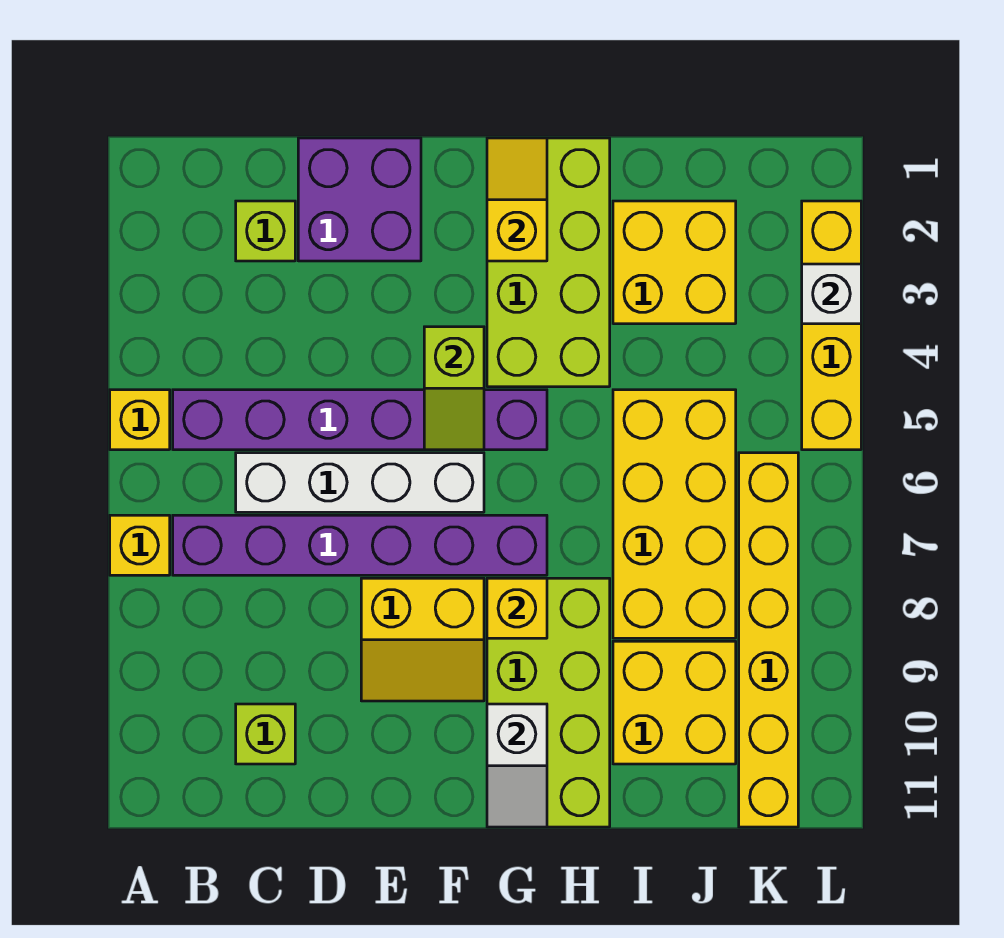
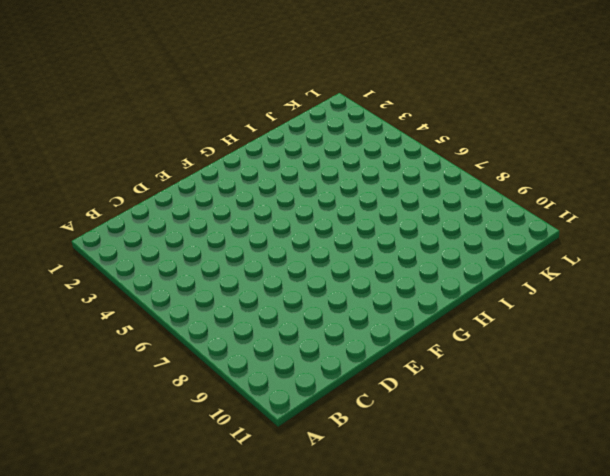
none -> yellow 1x1 brick [110,390,170,450]
none -> yellow 1x1 brick [110,515,170,575]
none -> purple 1x6 brick [173,390,547,450]

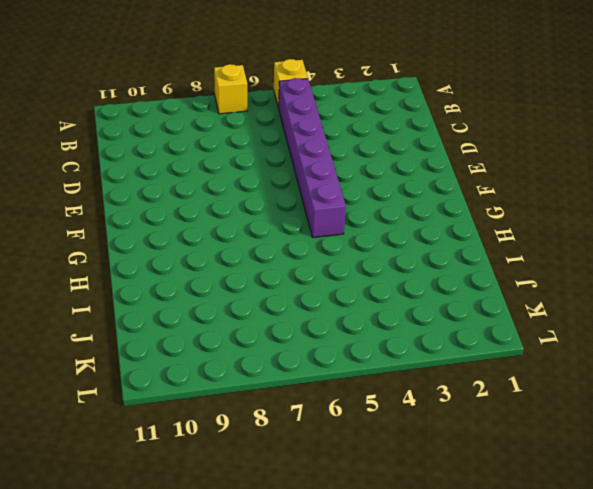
none -> purple 1x6 brick [173,515,547,575]
none -> lime 1x1 brick [236,201,295,261]
none -> white 1x4 brick [236,453,484,512]

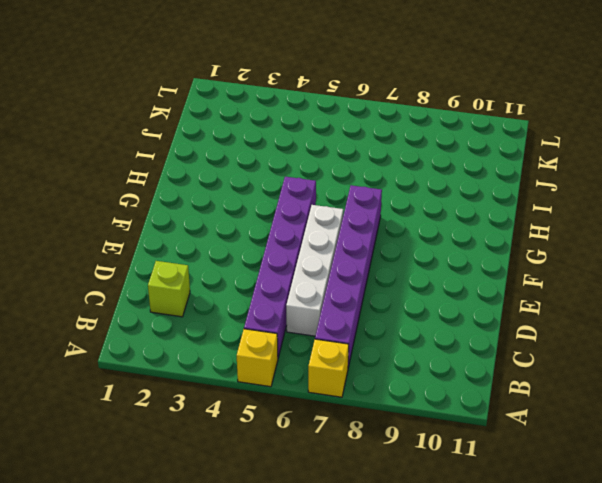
none -> lime 1x1 brick [236,704,295,764]
none -> purple 2x2 brick [298,138,421,261]
none -> yellow 2x2 slope [361,578,484,701]

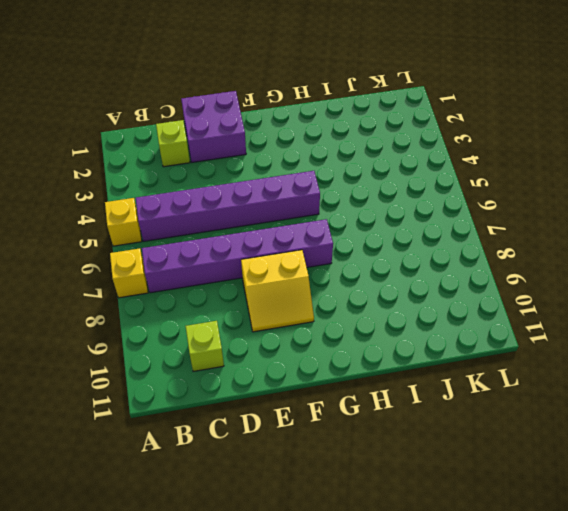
none -> white 1x4 brick [236,453,484,512]
none -> lime 2x4 brick [487,138,610,387]
none -> lime 2x4 brick [487,578,610,827]

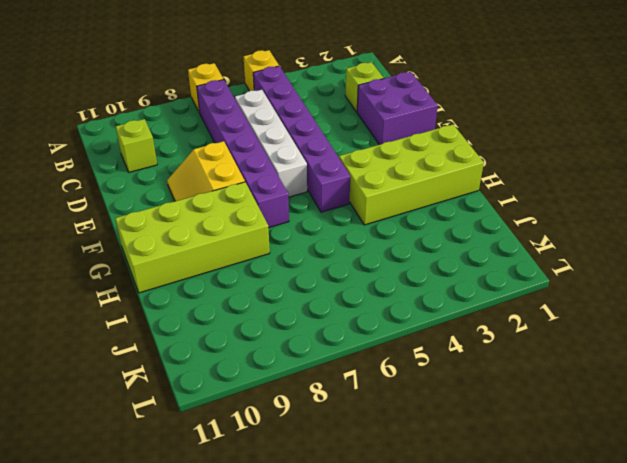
none -> yellow 2x2 brick [613,201,736,324]
none -> yellow 2x4 brick [613,390,736,638]
none -> yellow 2x2 brick [613,641,736,764]

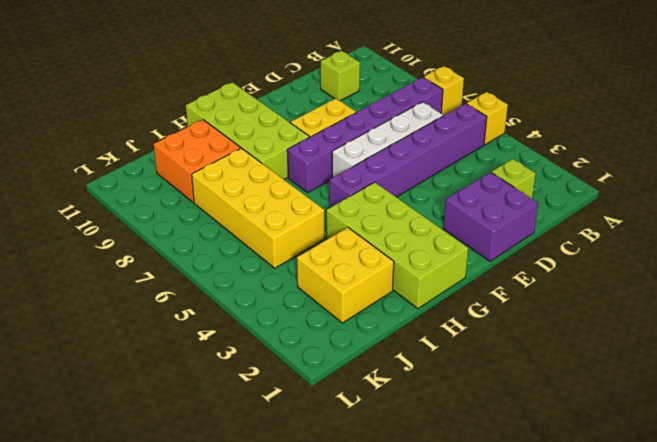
orange 2x2 brick [154,120,241,202] -> yellow 2x2 brick [613,641,736,764]
none -> yellow 1x6 brick [739,453,798,827]
none -> yellow 1x4 brick [802,201,861,450]
none -> lime 1x2 slope [424,327,484,450]

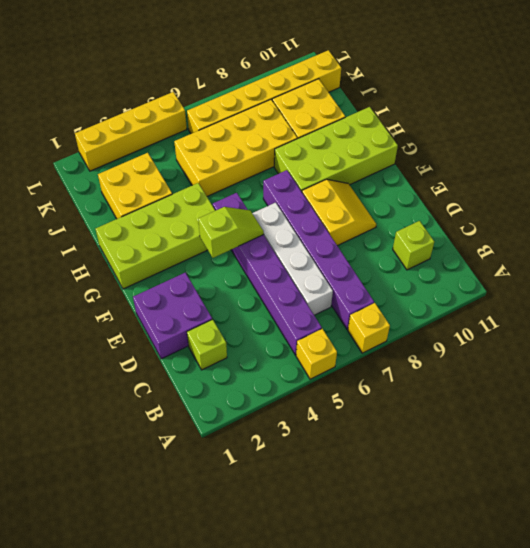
none -> yellow 1x2 slope [487,138,547,261]
none -> yellow 1x1 brick [487,578,547,638]
none -> white 1x2 slope [487,704,547,827]

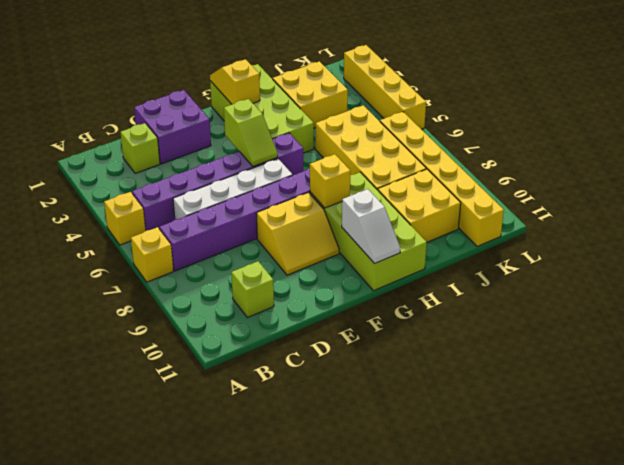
none -> white 1x1 brick [802,264,861,324]

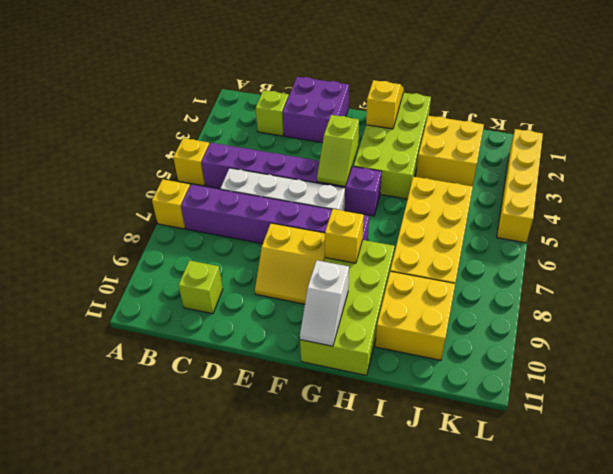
none -> yellow 1x6 brick [739,453,798,827]
none -> white 1x1 brick [802,264,861,324]

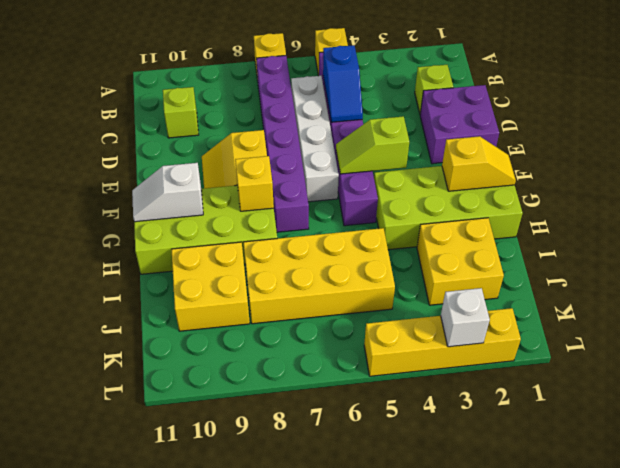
blue 1x2 slope [323,45,363,122] -> none
none -> yellow 1x6 brick [739,453,798,827]

